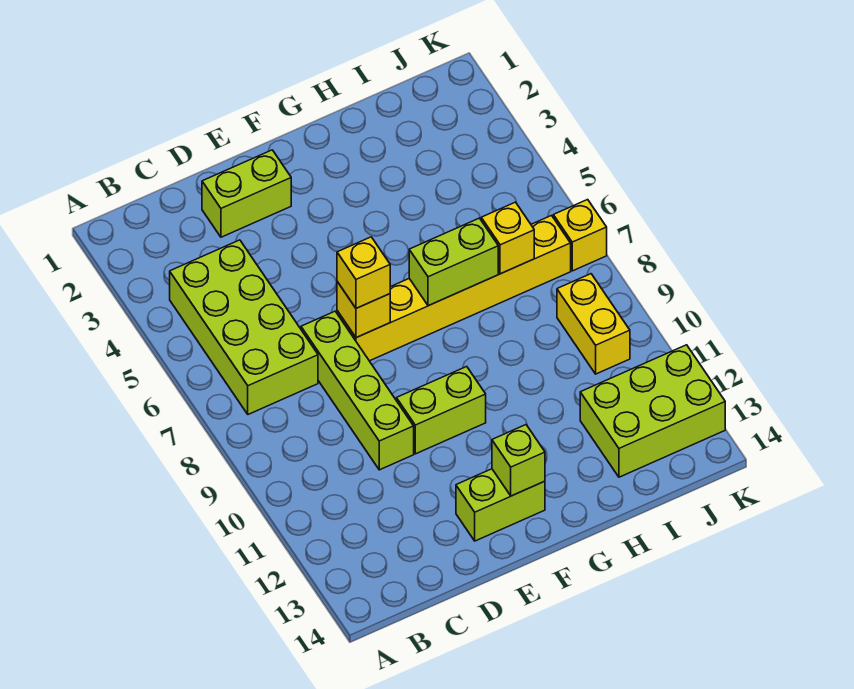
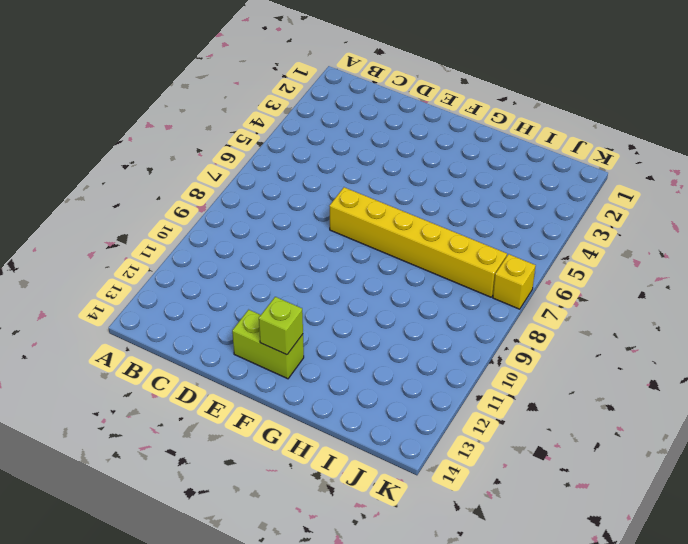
none -> lime 2x4 brick [170,240,318,414]
none -> lime 1x2 brick [202,150,291,237]
none -> lime 1x4 brick [301,311,414,470]

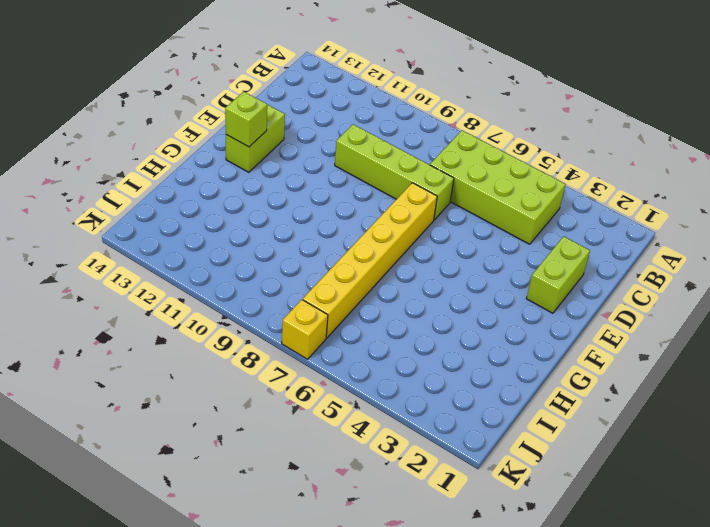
none -> lime 1x2 brick [396,367,486,454]
none -> lime 2x3 brick [580,345,725,477]
none -> yellow 1x2 brick [557,274,630,374]

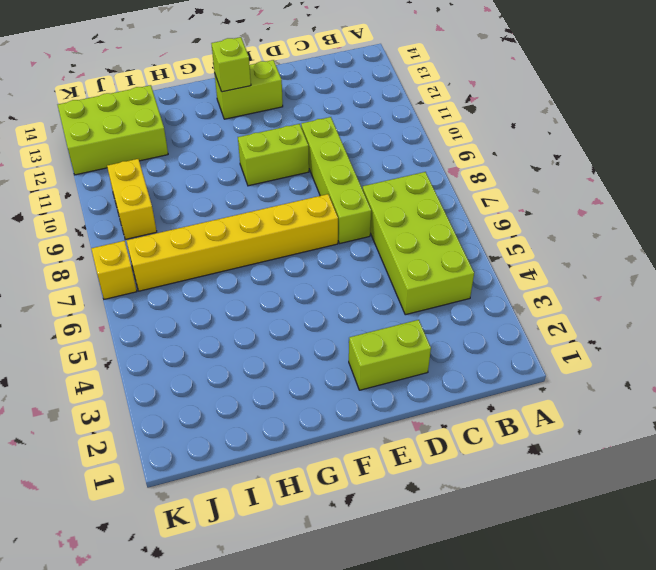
none -> yellow 1x1 brick [337,282,390,338]
none -> lime 1x2 brick [409,218,498,306]
none -> yellow 1x1 brick [481,202,534,274]

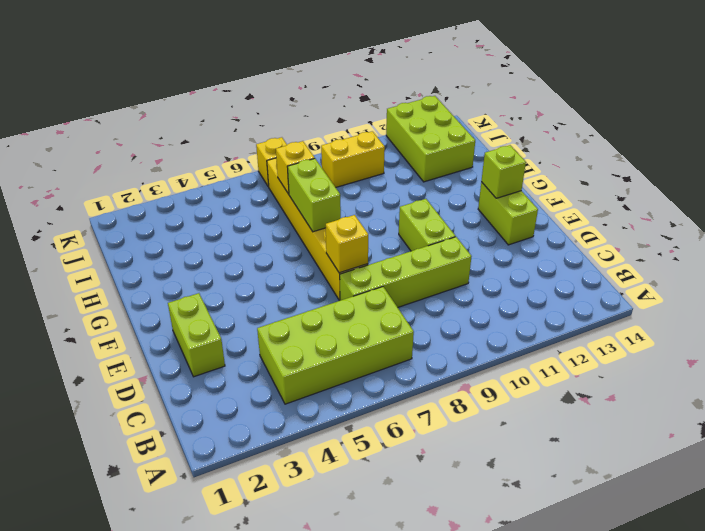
none -> yellow 1x1 brick [337,237,390,308]

